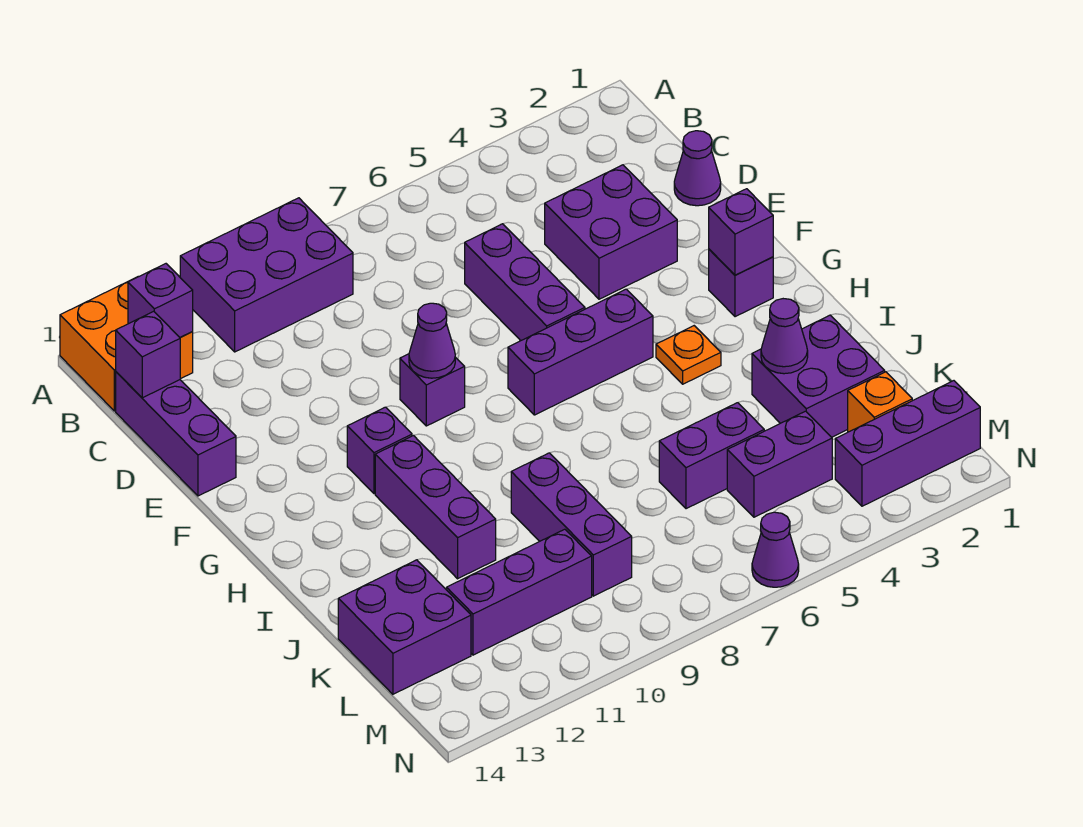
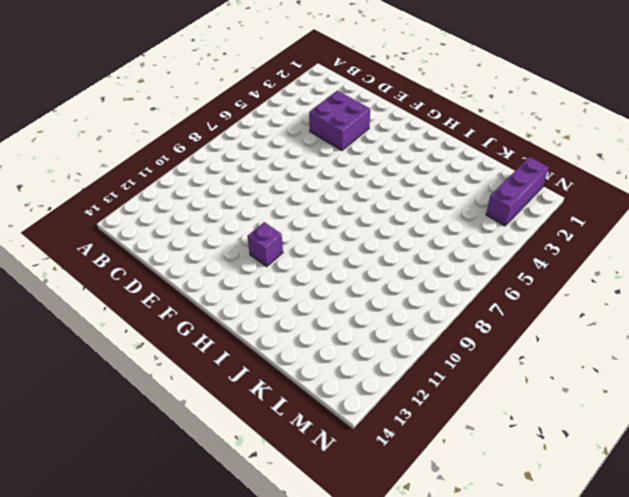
none -> purple 2x3 brick [180,198,353,352]
none -> orange 2x2 brick [60,277,193,411]
none -> purple 1x3 brick [116,372,236,496]

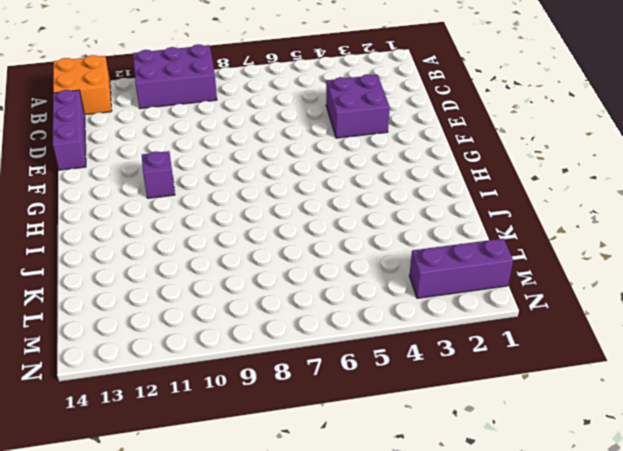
none -> purple 1x1 cone [674,131,721,206]
none -> purple 1x3 brick [465,224,585,341]
none -> purple 1x1 brick [400,354,465,426]

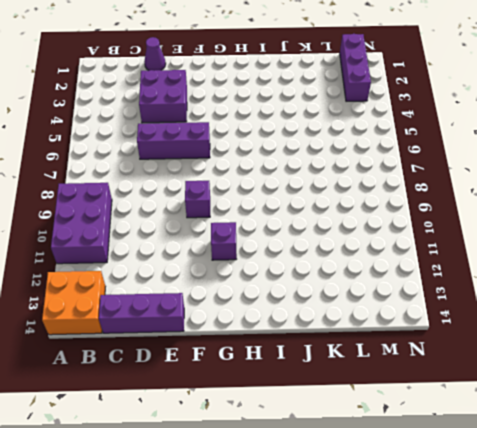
none -> purple 1x1 brick [709,249,773,317]
none -> purple 1x3 brick [508,289,653,415]
none -> orange 1x1 plate [656,326,721,384]

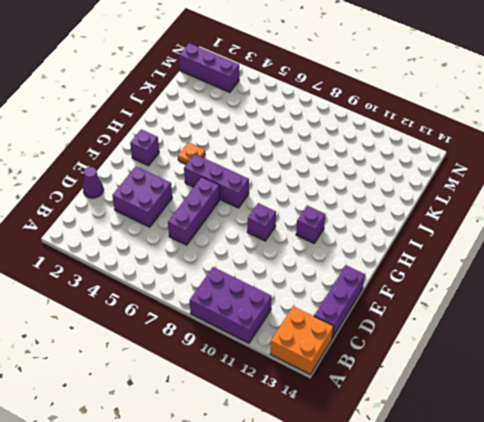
none -> purple 1x3 brick [375,435,496,579]
none -> purple 2x2 brick [752,315,885,437]
none -> purple 1x3 brick [511,453,632,596]

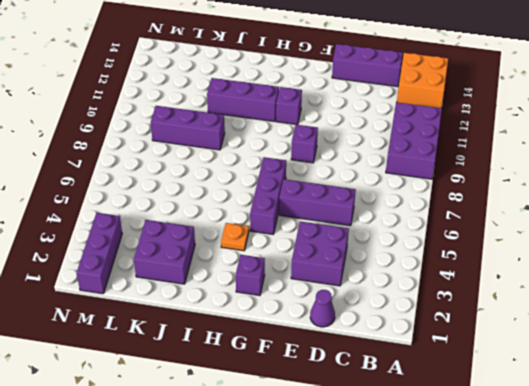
none -> purple 1x2 brick [659,403,764,509]
none -> purple 2x2 brick [338,560,471,694]
none -> orange 1x1 brick [848,372,913,432]

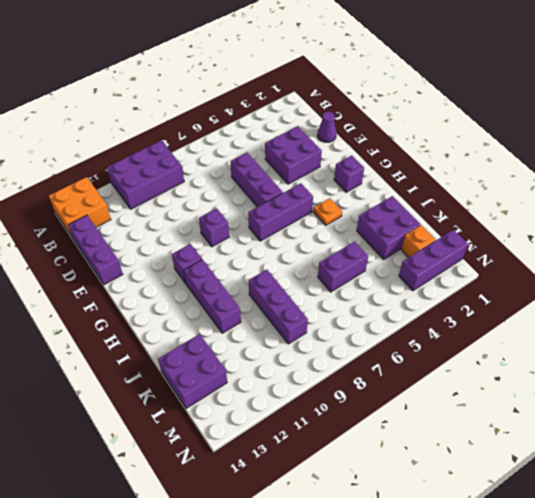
none -> purple 1x2 brick [727,411,832,517]
none -> purple 1x3 brick [447,529,592,655]
none -> purple 1x1 cone [752,512,799,587]

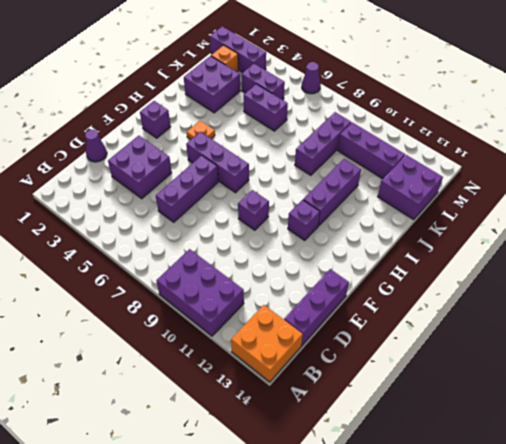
none -> purple 1x1 brick [128,264,193,337]
none -> purple 1x1 brick [116,311,180,398]
none -> purple 1x1 cone [409,303,455,378]

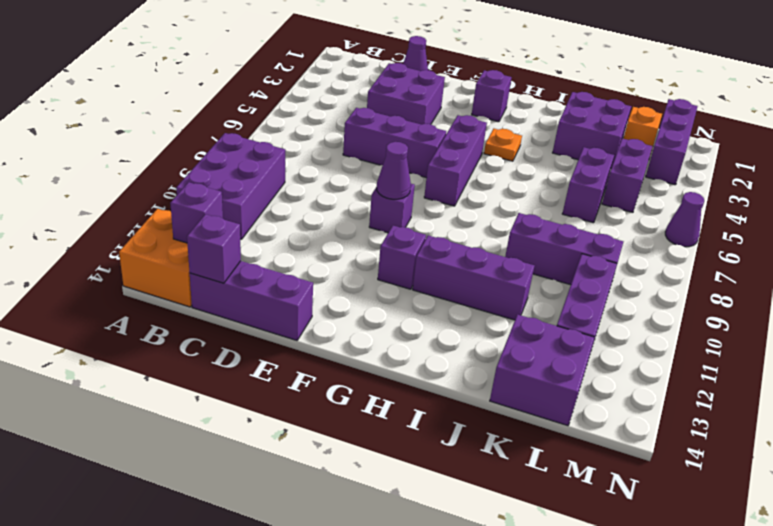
none -> purple 1x1 brick [709,189,773,275]
none -> purple 1x1 cone [761,299,808,374]

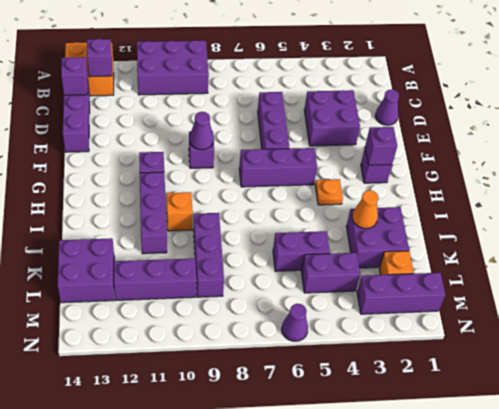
orange 1x1 brick [166,192,193,231] -> none
orange 1x1 cone [352,190,378,229] -> purple 1x1 cone [761,299,808,374]

